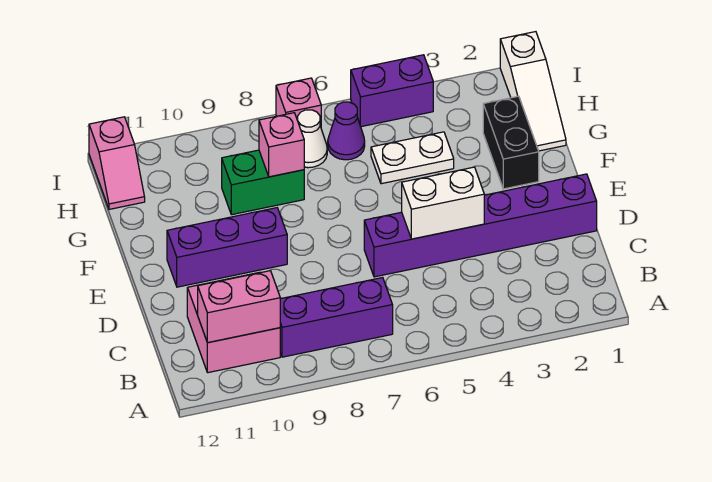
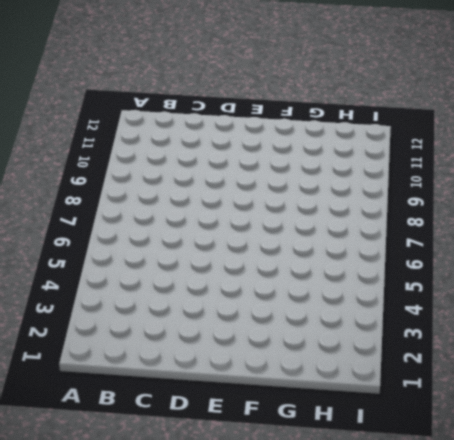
none -> purple 1x3 brick [280,278,393,357]
none -> pink 2x2 brick [187,272,280,373]
none -> purple 1x6 brick [364,174,597,277]

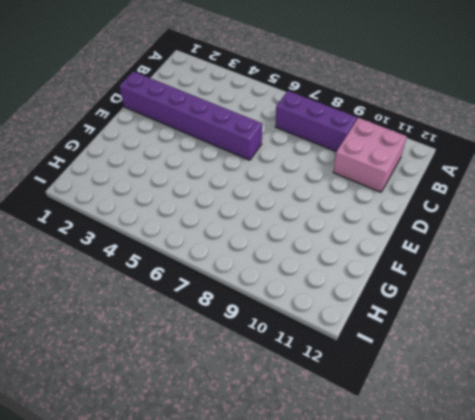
none -> purple 1x3 brick [167,208,287,287]
none -> black 1x2 brick [483,96,539,189]
none -> white 1x3 slope [500,32,566,151]

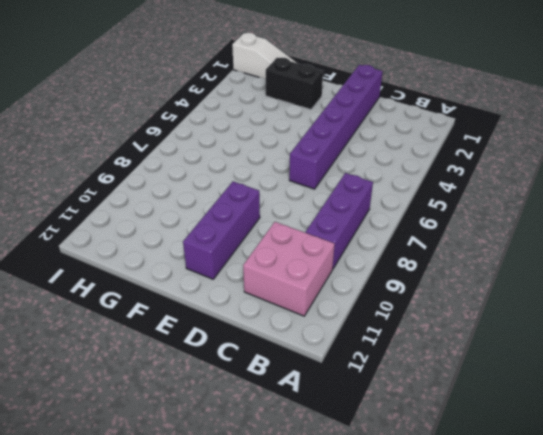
none -> white 1x2 plate [371,132,454,184]
none -> green 1x2 brick [222,150,304,215]
none -> purple 1x1 cone [328,102,365,160]

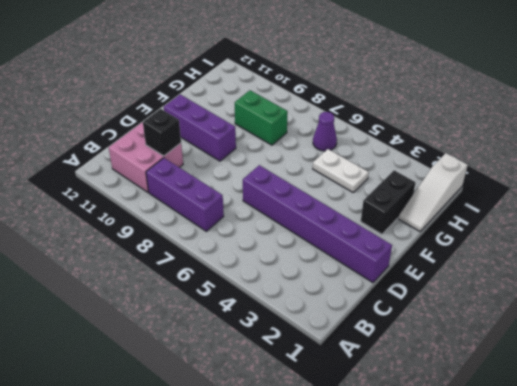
black 1x1 brick [143,109,181,156] -> none
none -> white 1x1 cone [298,110,327,168]
none -> pink 1x2 slope [89,117,145,209]
none -> purple 1x2 brick [351,55,433,127]

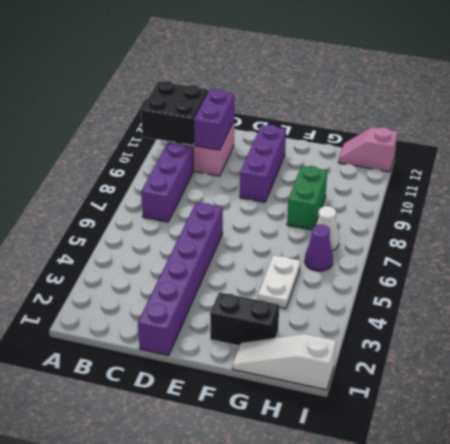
black 2x2 brick [141,81,208,146] -> pink 1x2 brick [198,271,280,343]
purple 1x2 brick [194,89,234,150] -> purple 1x2 brick moved to [351,55,433,127]
none -> pink 1x1 brick [276,78,321,126]
none -> white 1x2 brick [402,167,484,239]
none -> pink 1x1 brick [259,113,304,177]

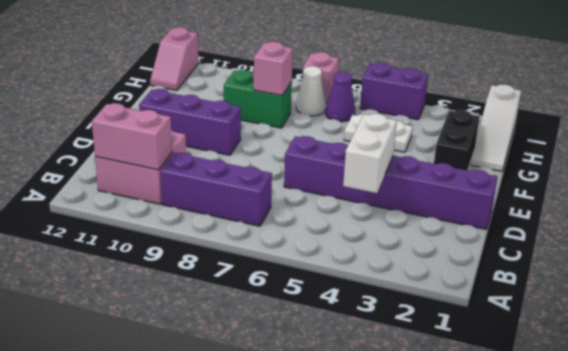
white 1x2 brick [343,114,397,193] -> white 1x2 brick turned to [402,167,484,239]

